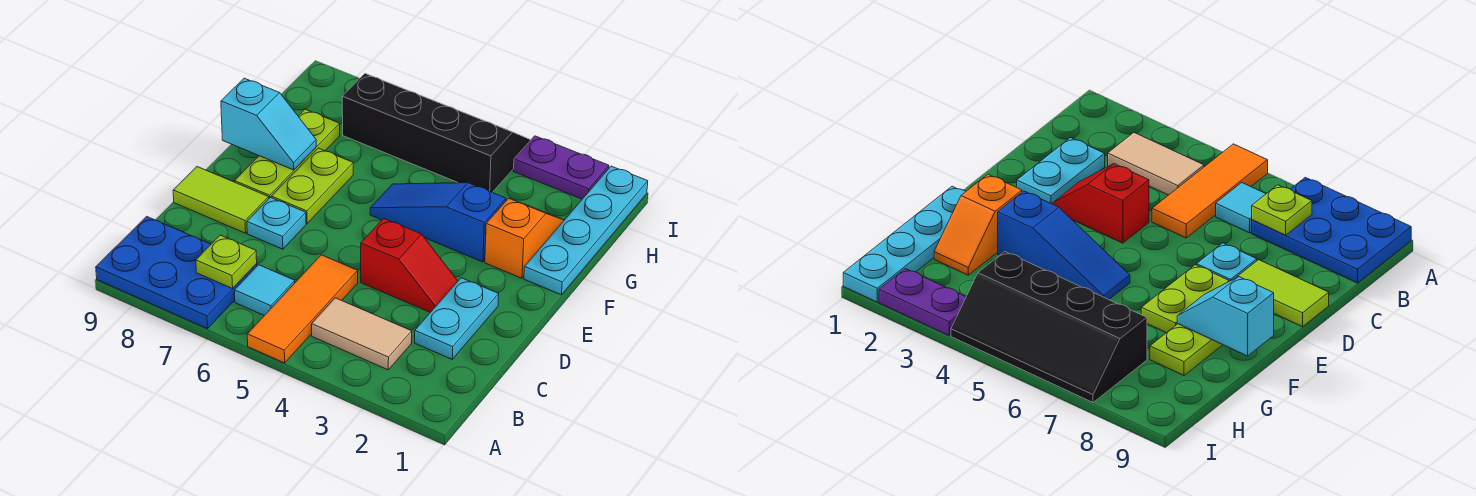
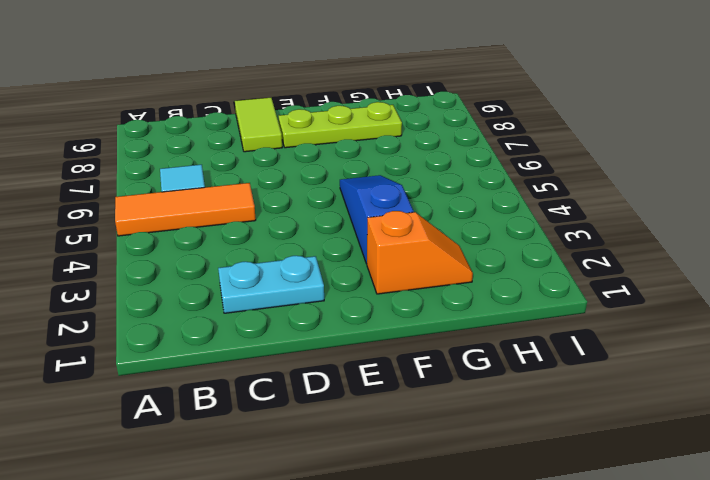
none -> blue 2x3 plate [96,216,257,329]
none -> tan 1x2 tile [312,298,412,370]
none -> red 1x2 slope [361,218,458,312]

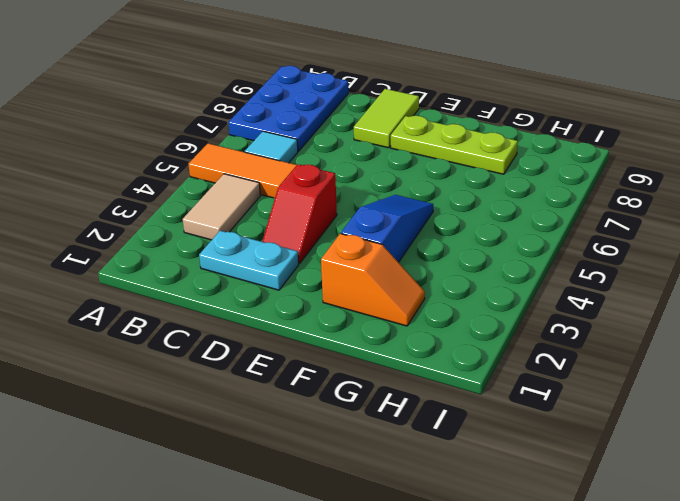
none -> cyan 1x1 plate [247,197,306,249]
none -> lime 1x2 plate [271,148,353,224]
none -> cyan 1x4 plate [524,166,648,295]

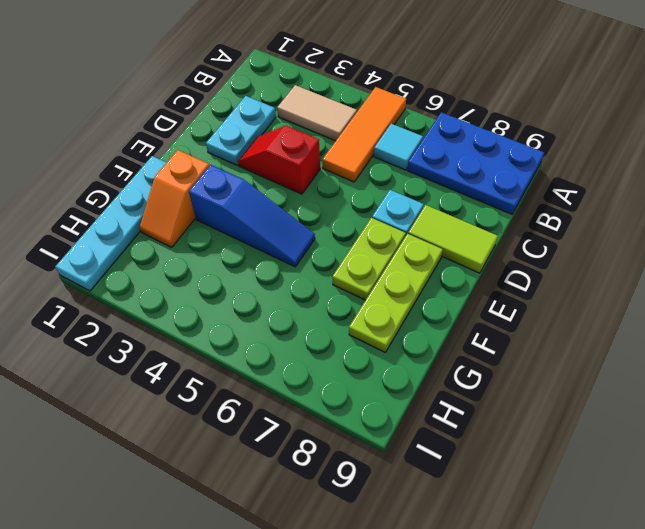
none -> black 2x4 slope [342,74,530,192]
none -> purple 1x2 plate [514,136,609,199]
none -> lime 1x1 plate [196,235,257,288]

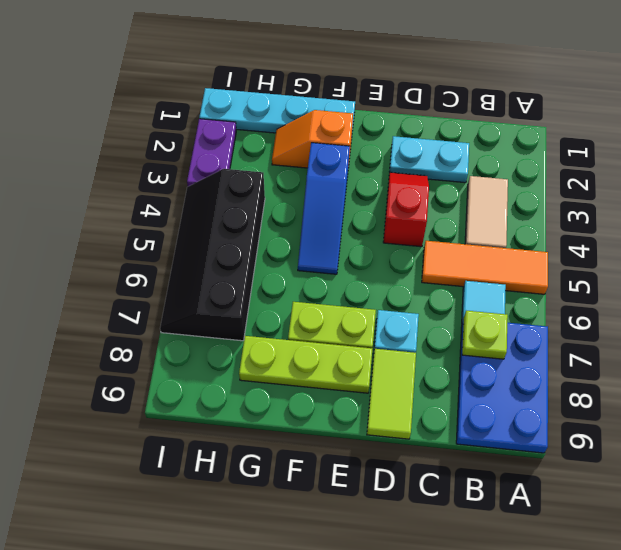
none -> cyan 1x2 slope [221,78,316,170]

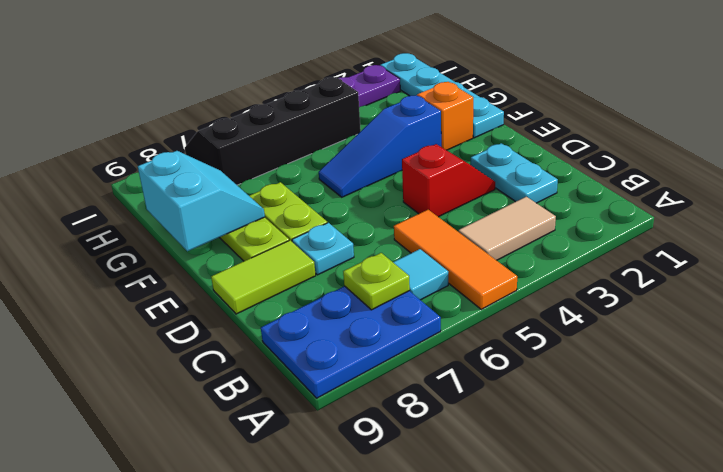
cyan 2x2 slope [138,151,265,251] -> cyan 1x2 slope [221,78,316,170]

